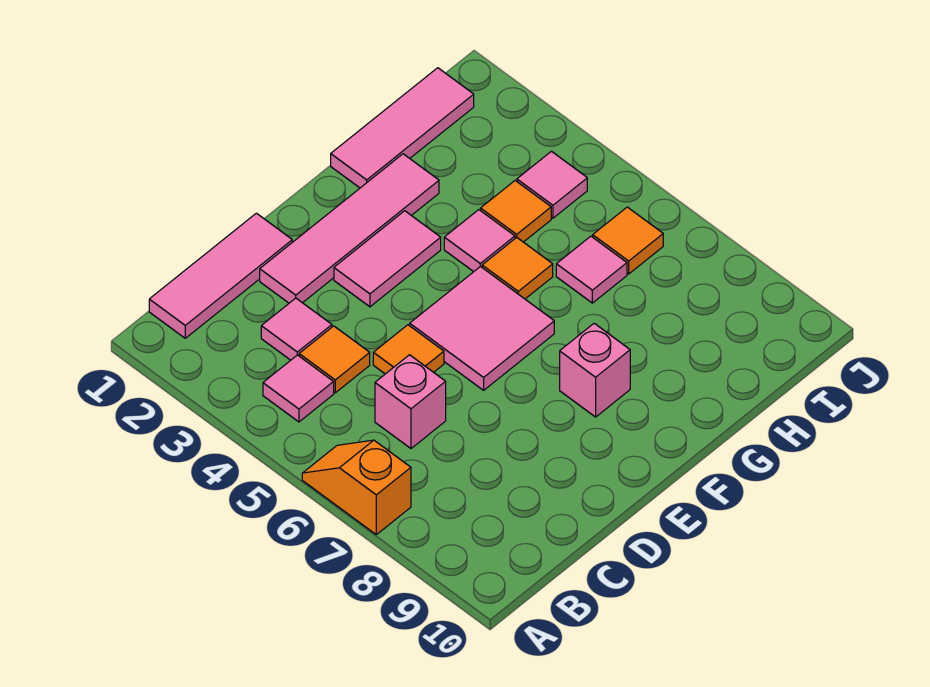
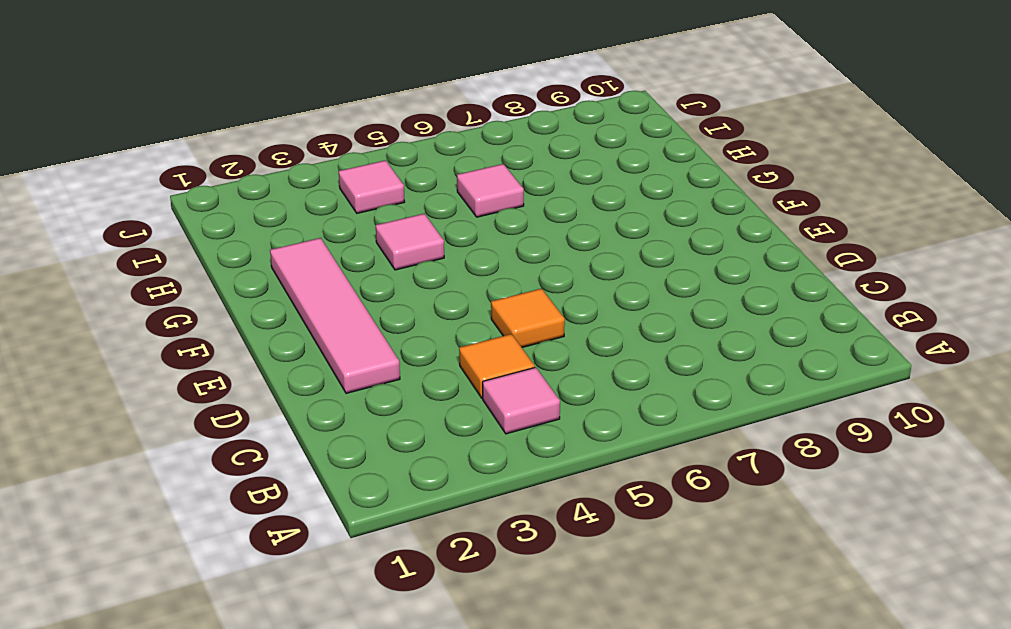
none -> orange 1x2 slope [302,440,411,535]
none -> pink 1x3 tile [149,213,292,338]
none -> pink 1x1 tile [261,298,332,360]

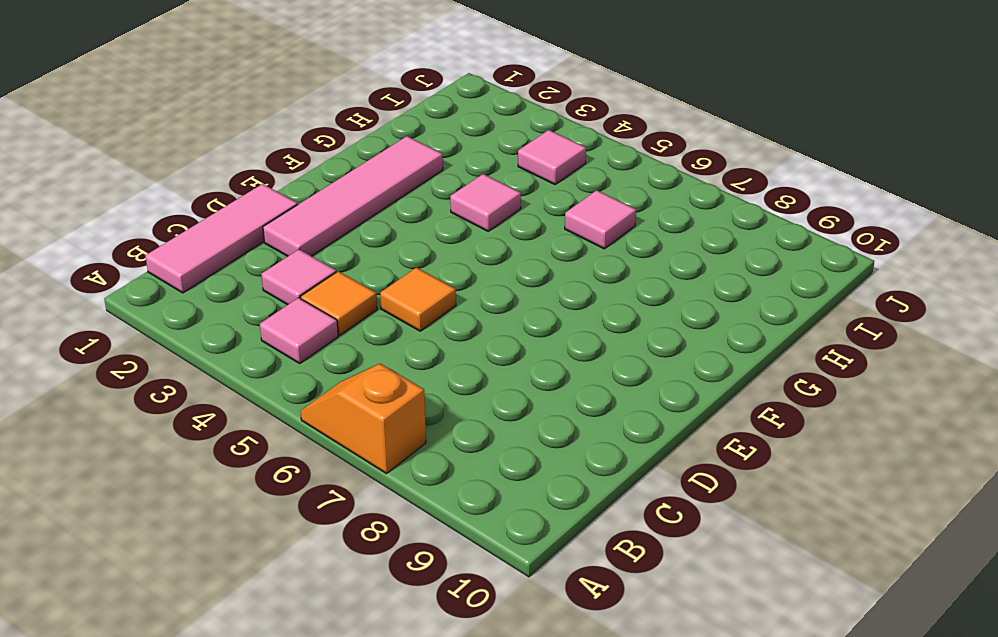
none -> pink 1x1 brick [375,355,446,448]
none -> pink 1x2 tile [334,211,441,307]
none -> pink 2x2 tile [410,266,554,390]

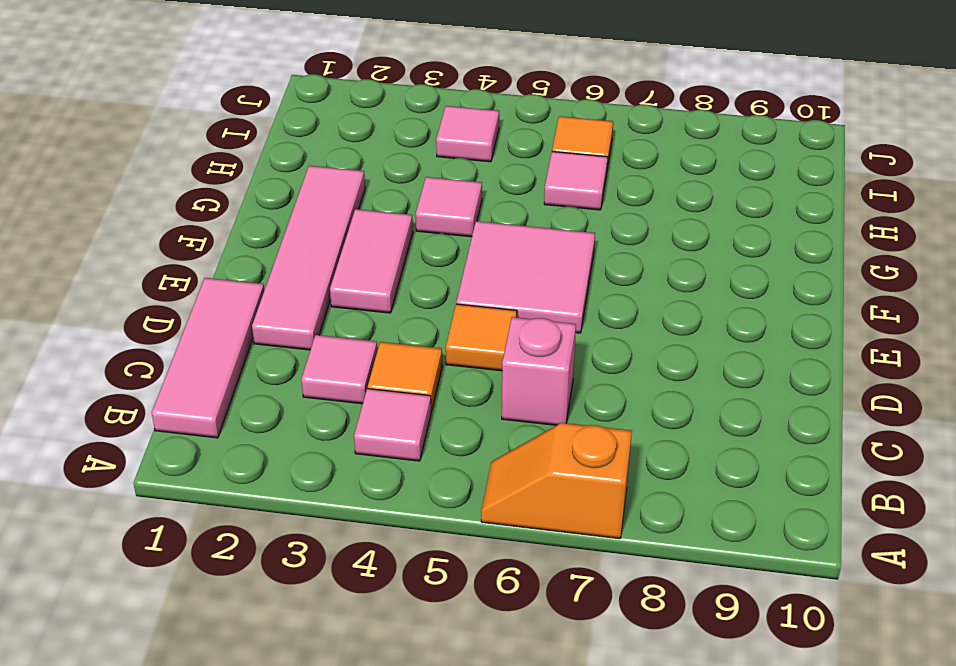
none -> pink 1x1 brick [560,323,630,417]
none -> pink 1x3 tile [331,68,474,188]
none -> orange 1x1 tile [482,237,553,299]

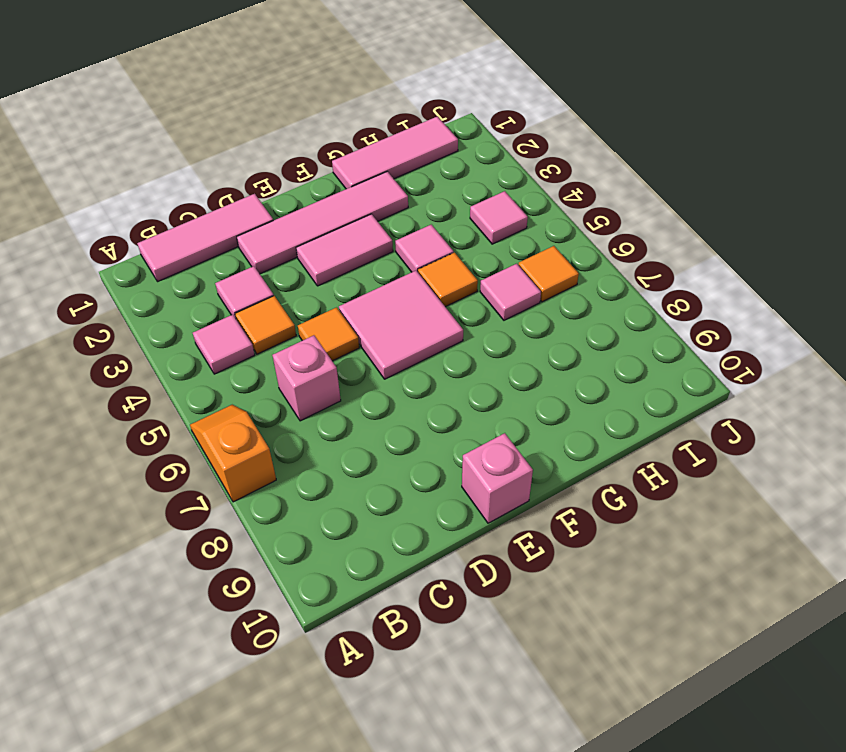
pink 1x1 brick [462,433,533,523] -> pink 1x1 brick moved to [560,323,630,417]
none -> orange 1x1 tile [481,181,551,242]

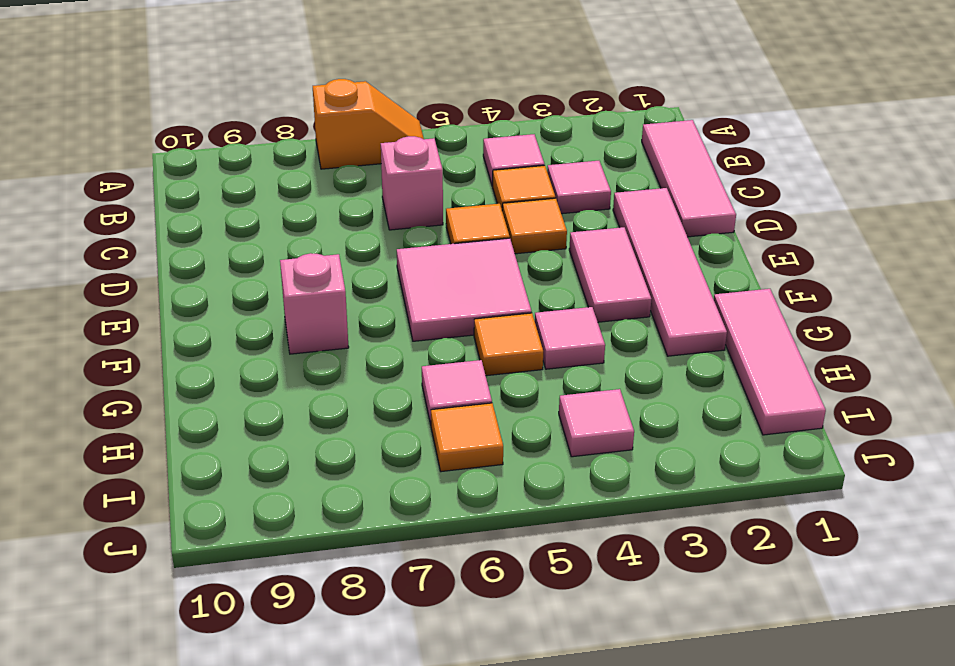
orange 1x1 tile [502,198,567,254] -> orange 1x1 tile moved to [481,181,551,242]

